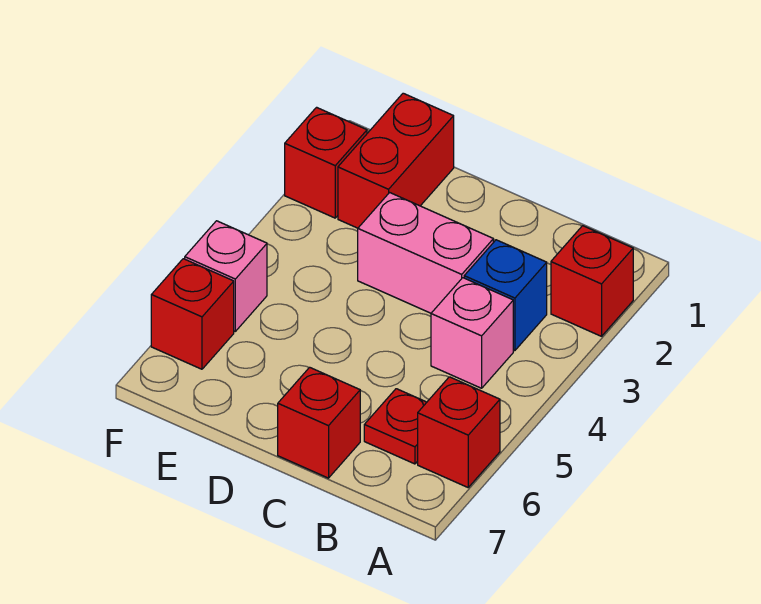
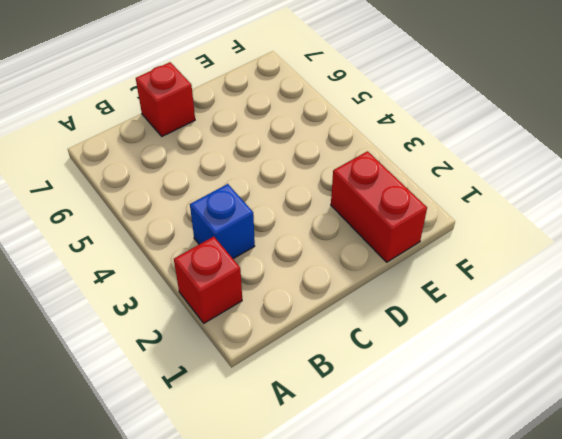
none -> red 1x1 brick [418,377,500,487]
none -> pink 1x1 brick [431,278,513,388]

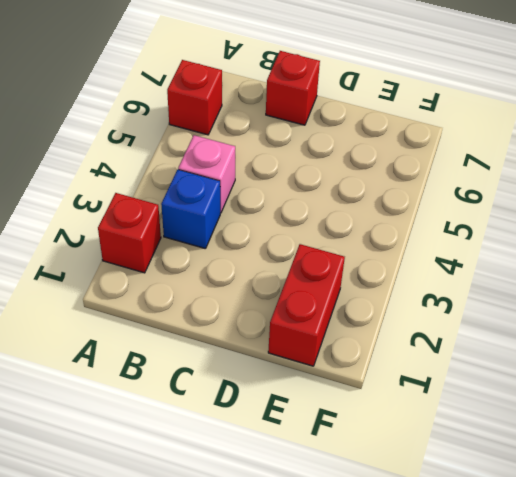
none -> red 1x1 plate [364,389,427,464]
none -> pink 1x2 brick [358,193,493,313]

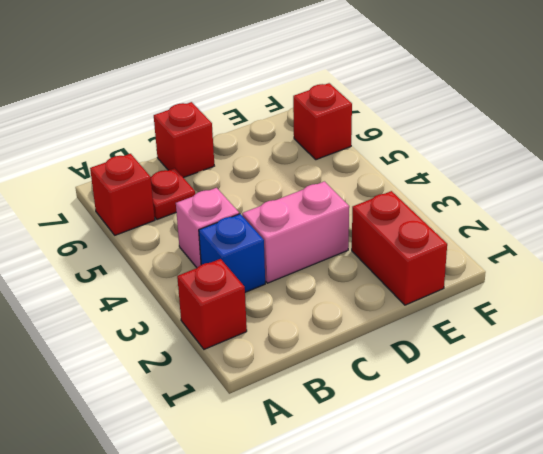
none -> red 1x1 brick [285,107,367,218]
none -> pink 1x1 brick [185,221,267,331]

